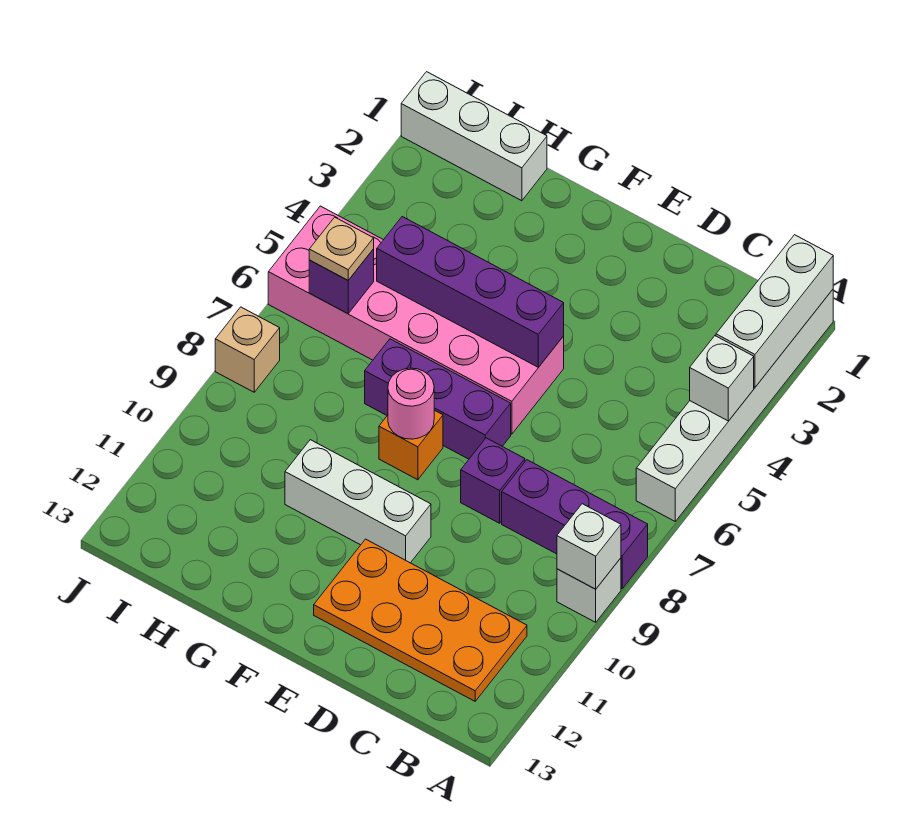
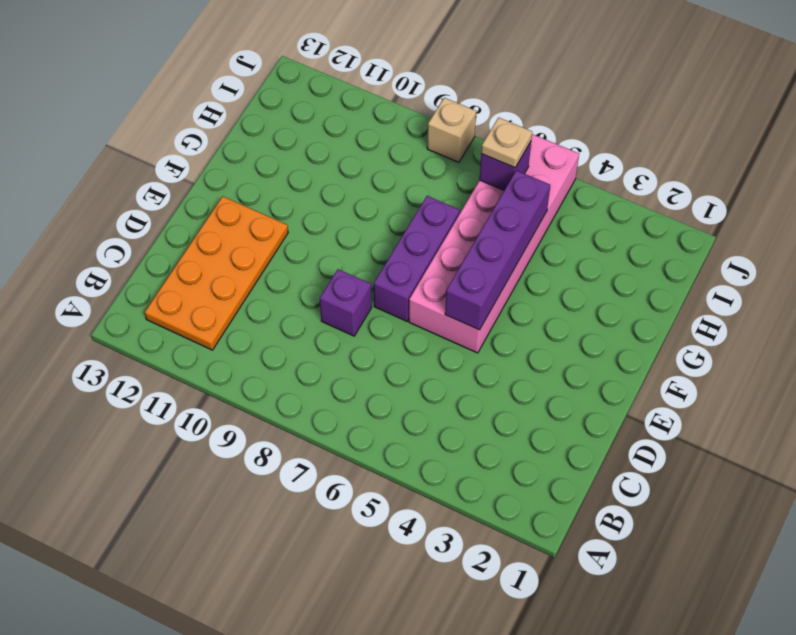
none -> white 1x6 brick [636,290,833,521]
none -> purple 1x3 brick [502,460,648,589]
none -> white 1x1 brick [557,558,621,622]

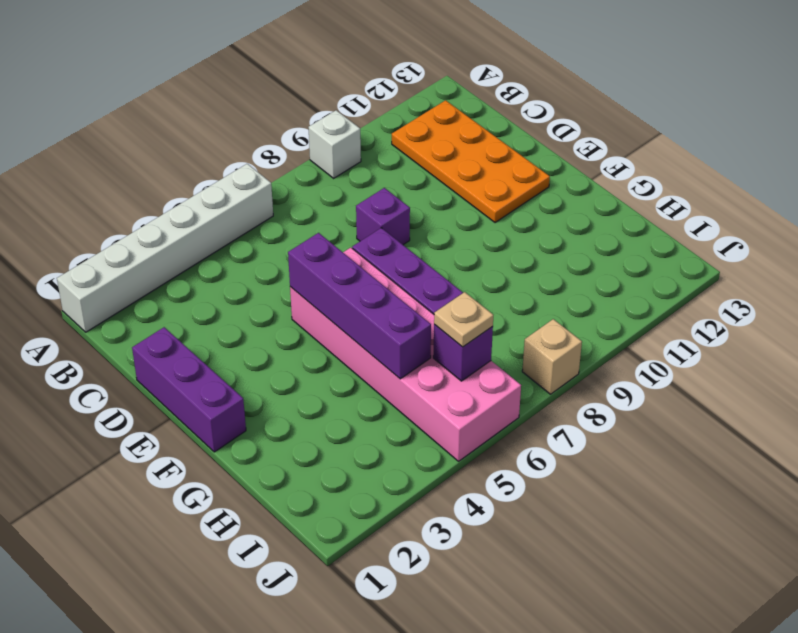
purple 1x3 brick [132,327,246,452] -> purple 1x3 brick moved to [502,460,648,589]
none -> white 1x3 brick [285,440,431,563]
none -> orange 1x1 brick [379,410,443,480]
none -> white 1x3 brick [401,72,547,201]

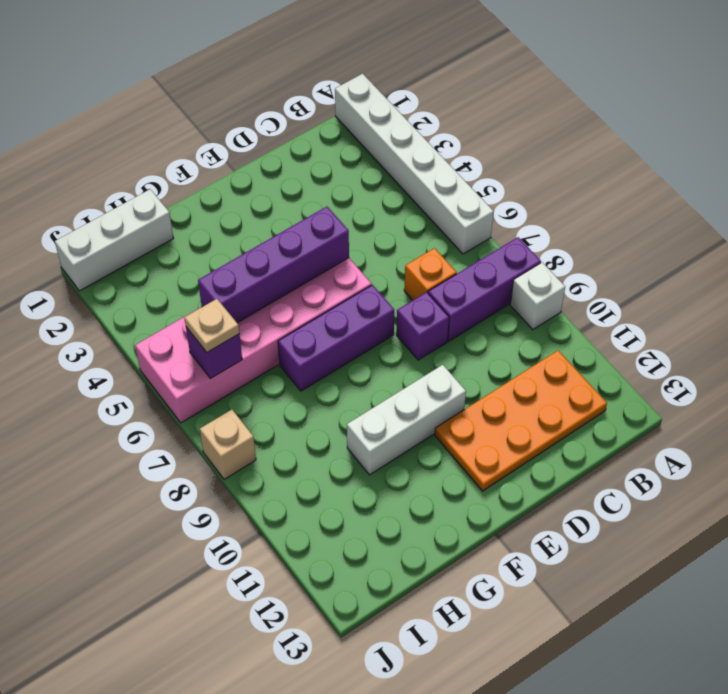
orange 1x1 brick [404,248,457,300] -> orange 1x1 brick moved to [379,410,443,480]
none -> white 1x3 brick [716,235,833,387]
none -> white 1x1 brick [690,336,754,421]
none -> white 1x1 brick [557,504,621,589]

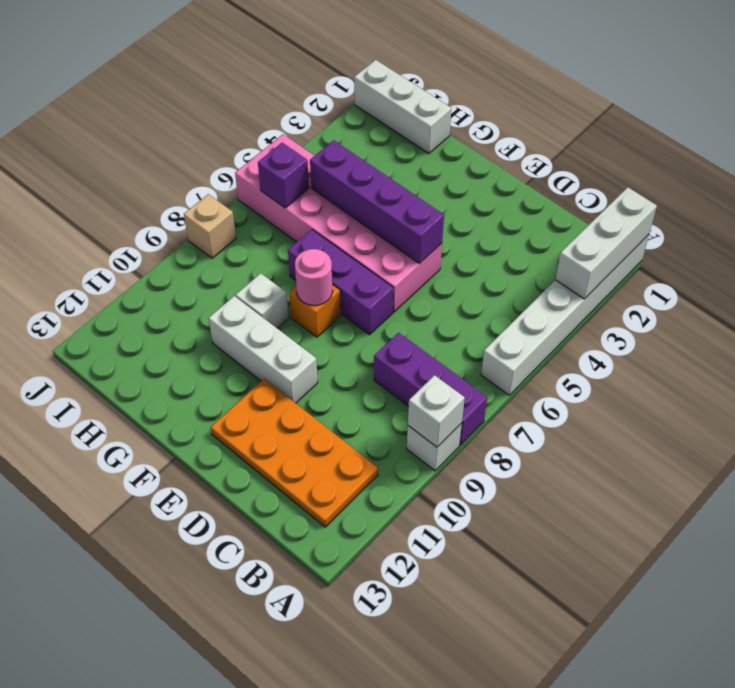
white 1x1 brick [236,273,289,328] -> white 1x1 brick moved to [690,336,754,421]
none -> purple 1x1 brick [461,438,525,523]
none -> tan 1x1 plate [309,217,374,280]

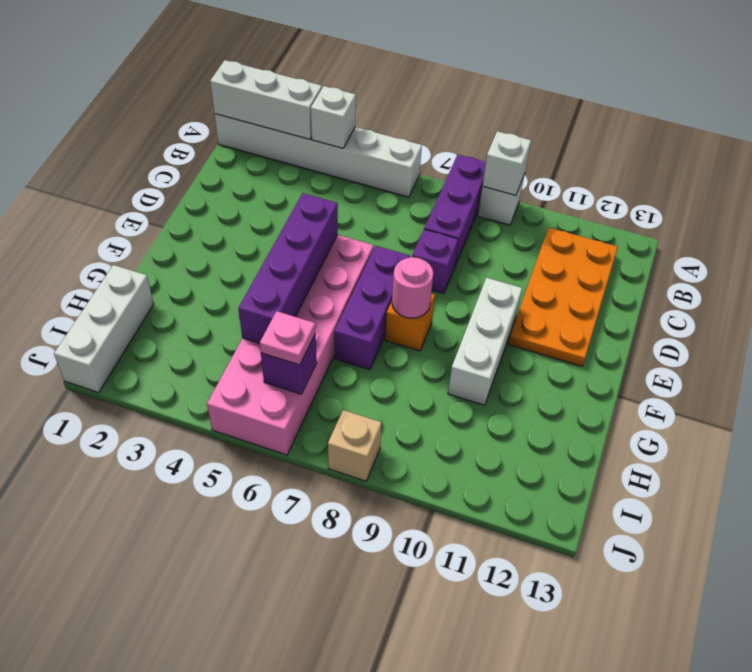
pink 1x1 plate [260,311,316,365] -> tan 1x1 plate [309,217,374,280]

